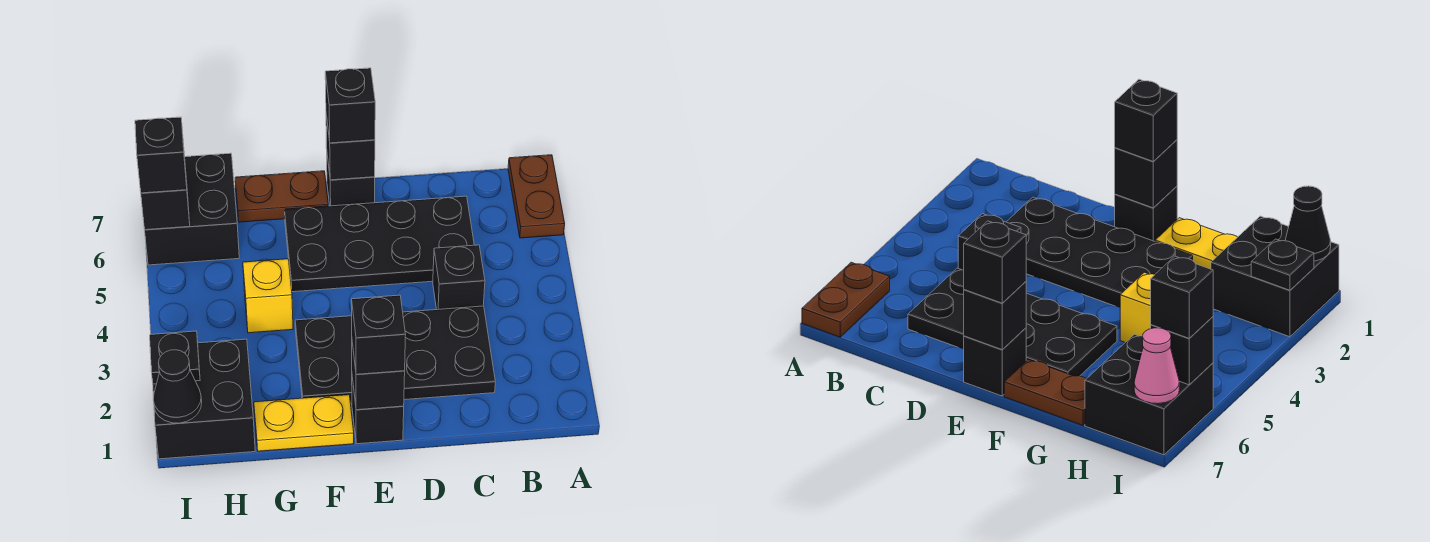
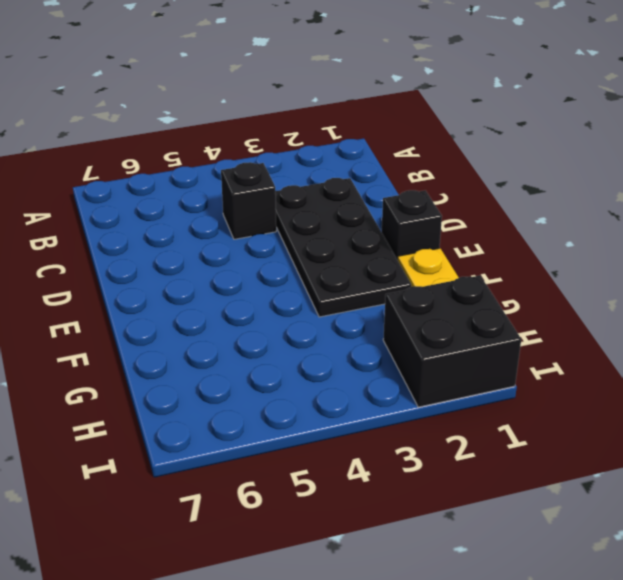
none -> brown 1x2 plate [508,155,565,238]
none -> black 2x4 plate [285,196,474,292]
none -> black 1x1 brick [326,147,375,206]

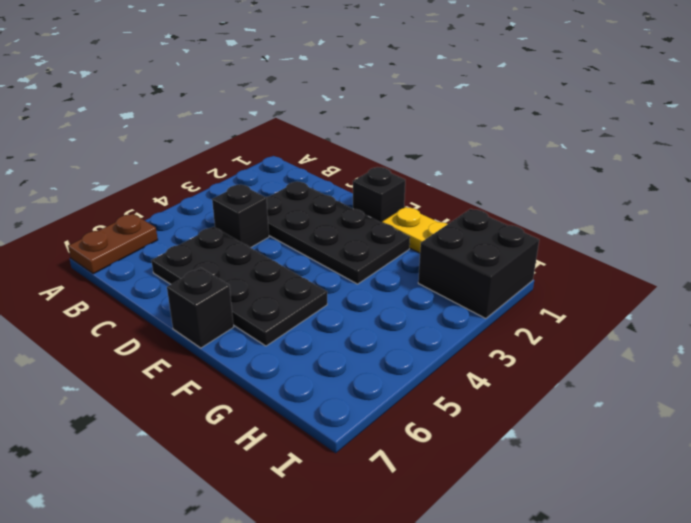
none -> brown 1x2 plate [235,171,328,222]
none -> yellow 1x1 brick [243,259,293,333]
none -> black 2x2 brick [145,153,239,265]

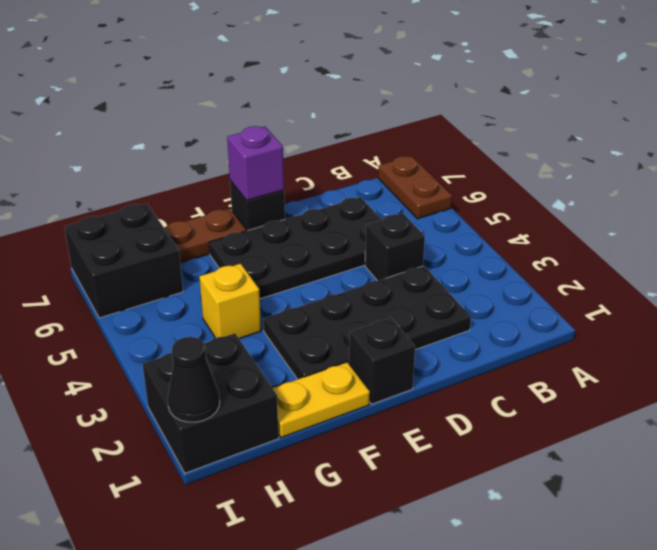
purple 1x1 brick [227,126,284,201] -> black 1x1 brick [326,115,375,180]
none -> black 1x1 brick [352,343,405,410]
none -> black 1x1 plate [150,331,200,384]
none -> black 1x1 brick [141,168,190,230]

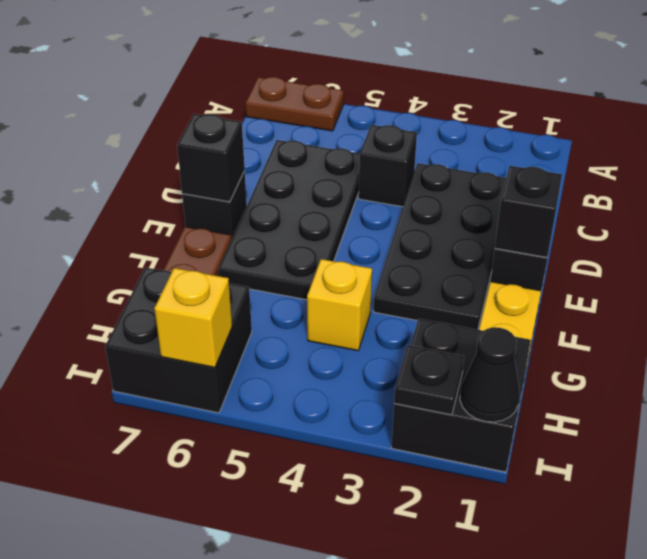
yellow 1x1 brick [154,268,232,367] -> black 1x1 brick [141,168,190,230]
none -> pink 1x1 cone [1134,328,1179,404]
none -> black 1x1 brick [352,295,406,374]
none -> black 1x1 brick [325,68,375,143]

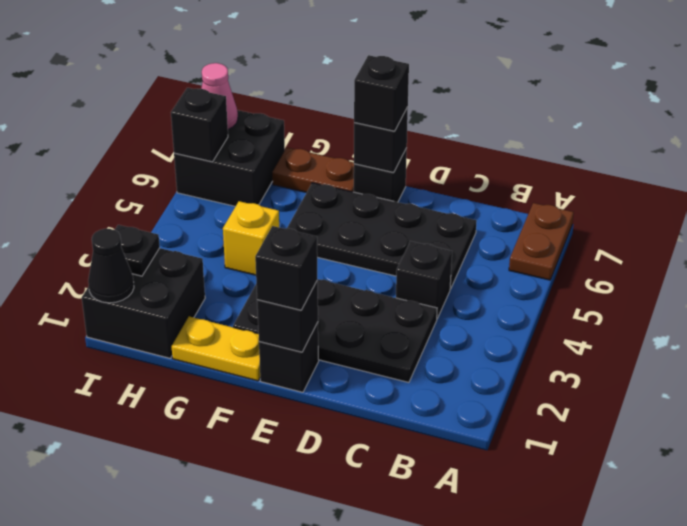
none -> black 1x1 brick [135,117,187,193]

